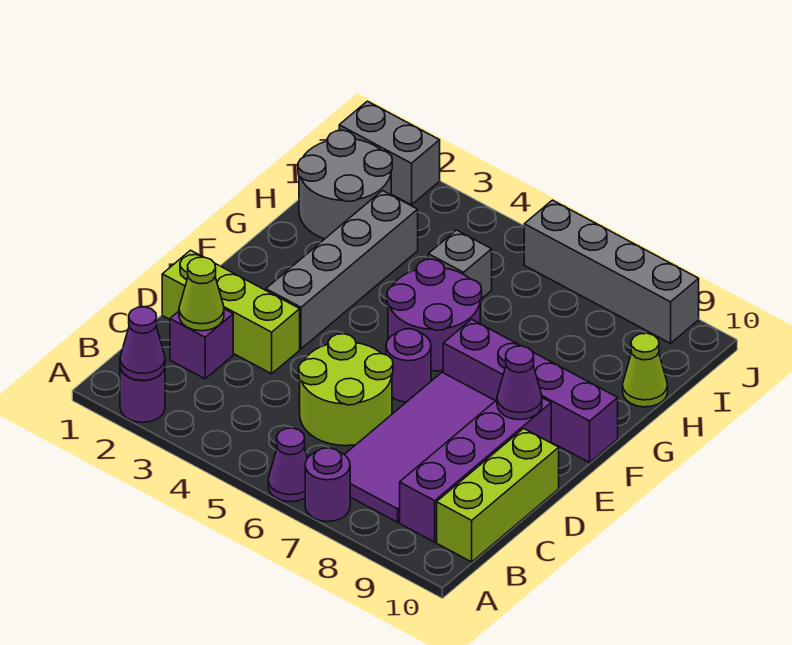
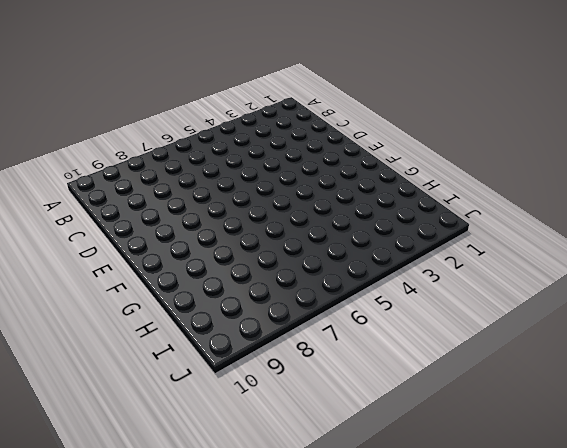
none -> purple 1x1 round brick [120,367,165,423]
none -> purple 1x1 cone [268,428,307,502]
none -> purple 1x1 round brick [305,448,350,522]

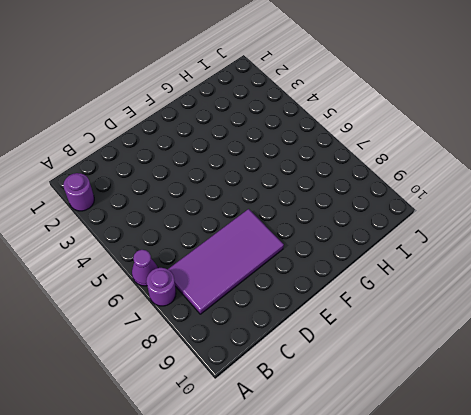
none -> purple 1x4 brick [400,398,551,542]
none -> lime 1x3 brick [437,428,559,562]
none -> purple 1x1 brick [170,309,233,379]

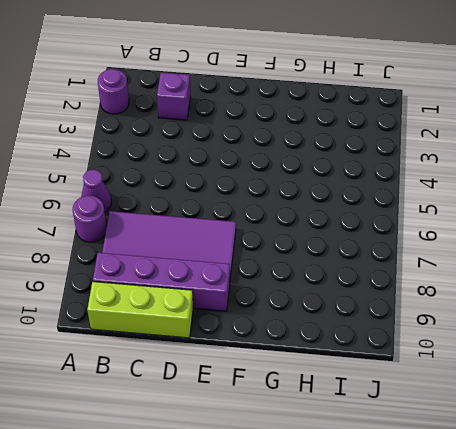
none -> lime 2x2 round brick [299,334,393,446]
none -> lime 1x3 brick [162,250,300,374]
none -> grey 1x4 brick [266,191,418,349]

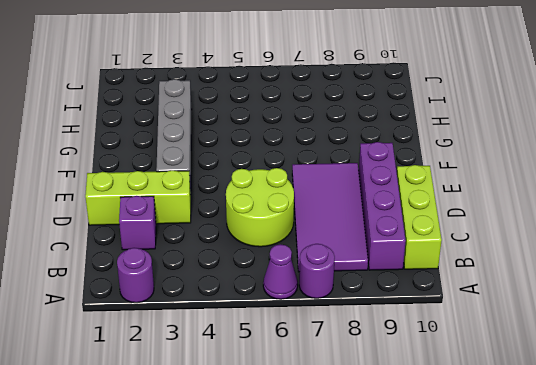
none -> purple 1x1 round brick [386,329,431,402]
none -> purple 2x2 round brick [387,259,482,371]
none -> purple 1x4 brick [443,319,618,463]

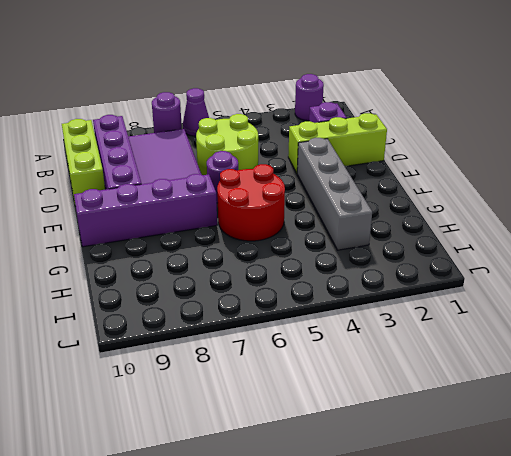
red 2x2 round brick [217,164,285,241] -> purple 2x2 round brick [387,259,482,371]
none -> grey 2x2 round brick [298,130,392,239]
none -> grey 1x1 brick [428,230,492,300]
none -> lime 1x1 cone [623,333,668,407]

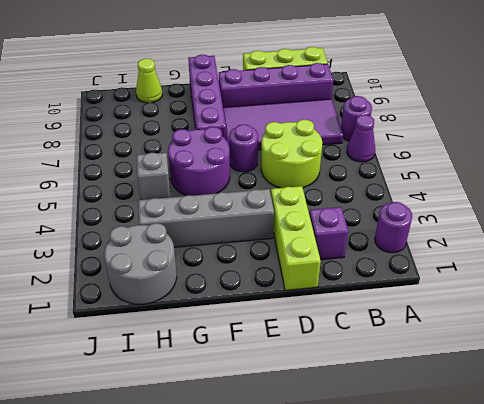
none -> grey 1x2 brick [339,101,440,205]
none -> grey 1x4 brick [524,200,699,343]
none -> purple 1x1 cone [120,307,165,380]

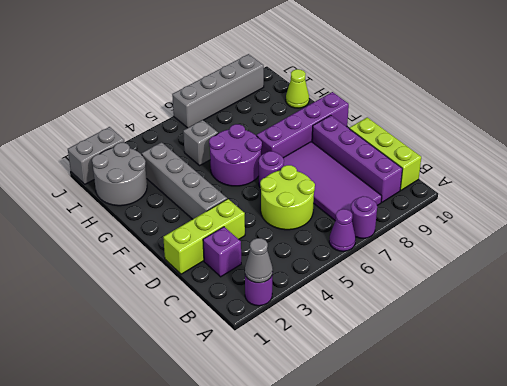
grey 1x1 cone [245,238,273,283] -> purple 1x1 cone [120,307,165,380]
none -> lime 1x1 cone [179,257,224,331]
none -> purple 1x1 cone [497,346,542,420]

